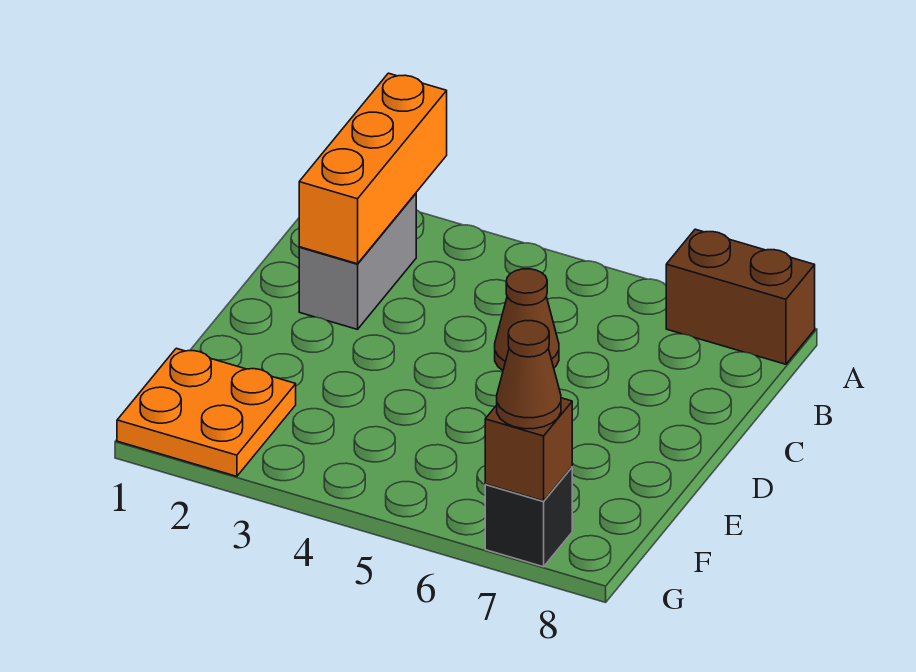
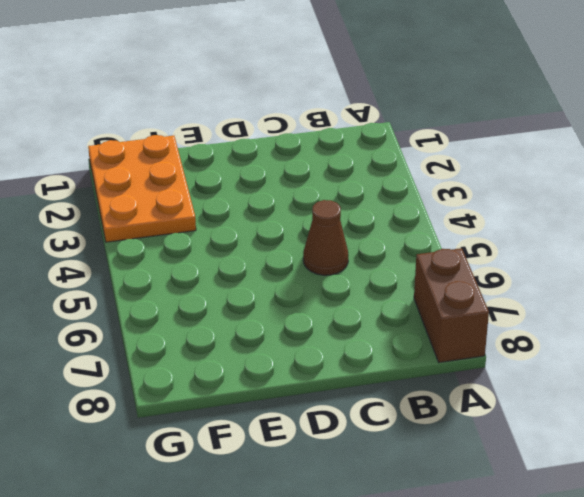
orange 2x3 plate [88,135,196,242] -> orange 2x2 plate [117,348,296,476]
none -> grey 1x2 brick [299,193,416,329]
none -> black 1x1 brick [485,467,572,567]

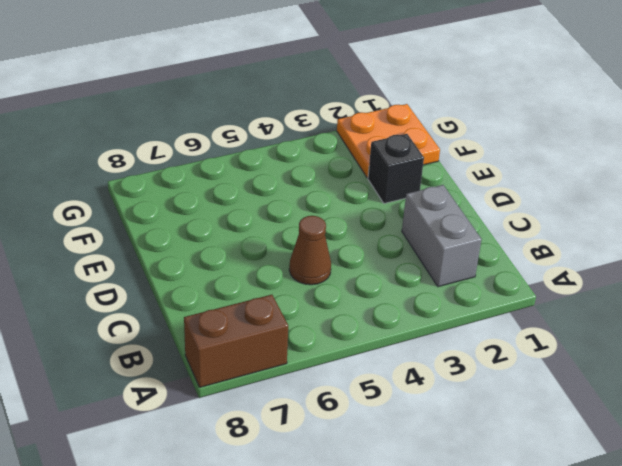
black 1x1 brick [368,134,424,203] -> black 1x1 brick moved to [485,467,572,567]
none -> orange 1x3 brick [299,73,447,264]
none -> brown 1x1 brick [485,398,572,501]

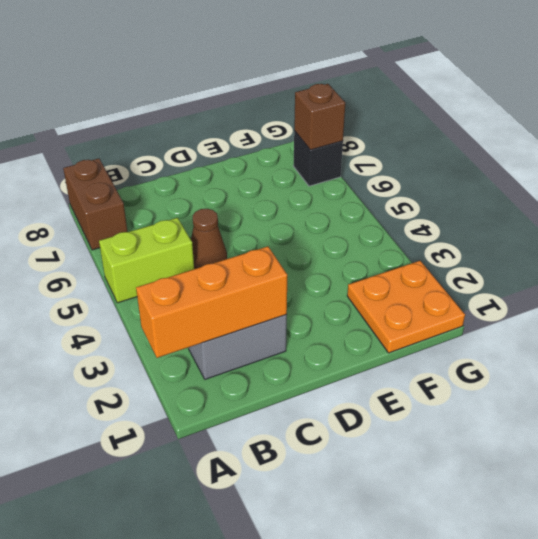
lime 1x2 brick [99,218,194,303] -> none
none -> brown 1x1 cone [497,321,561,429]

